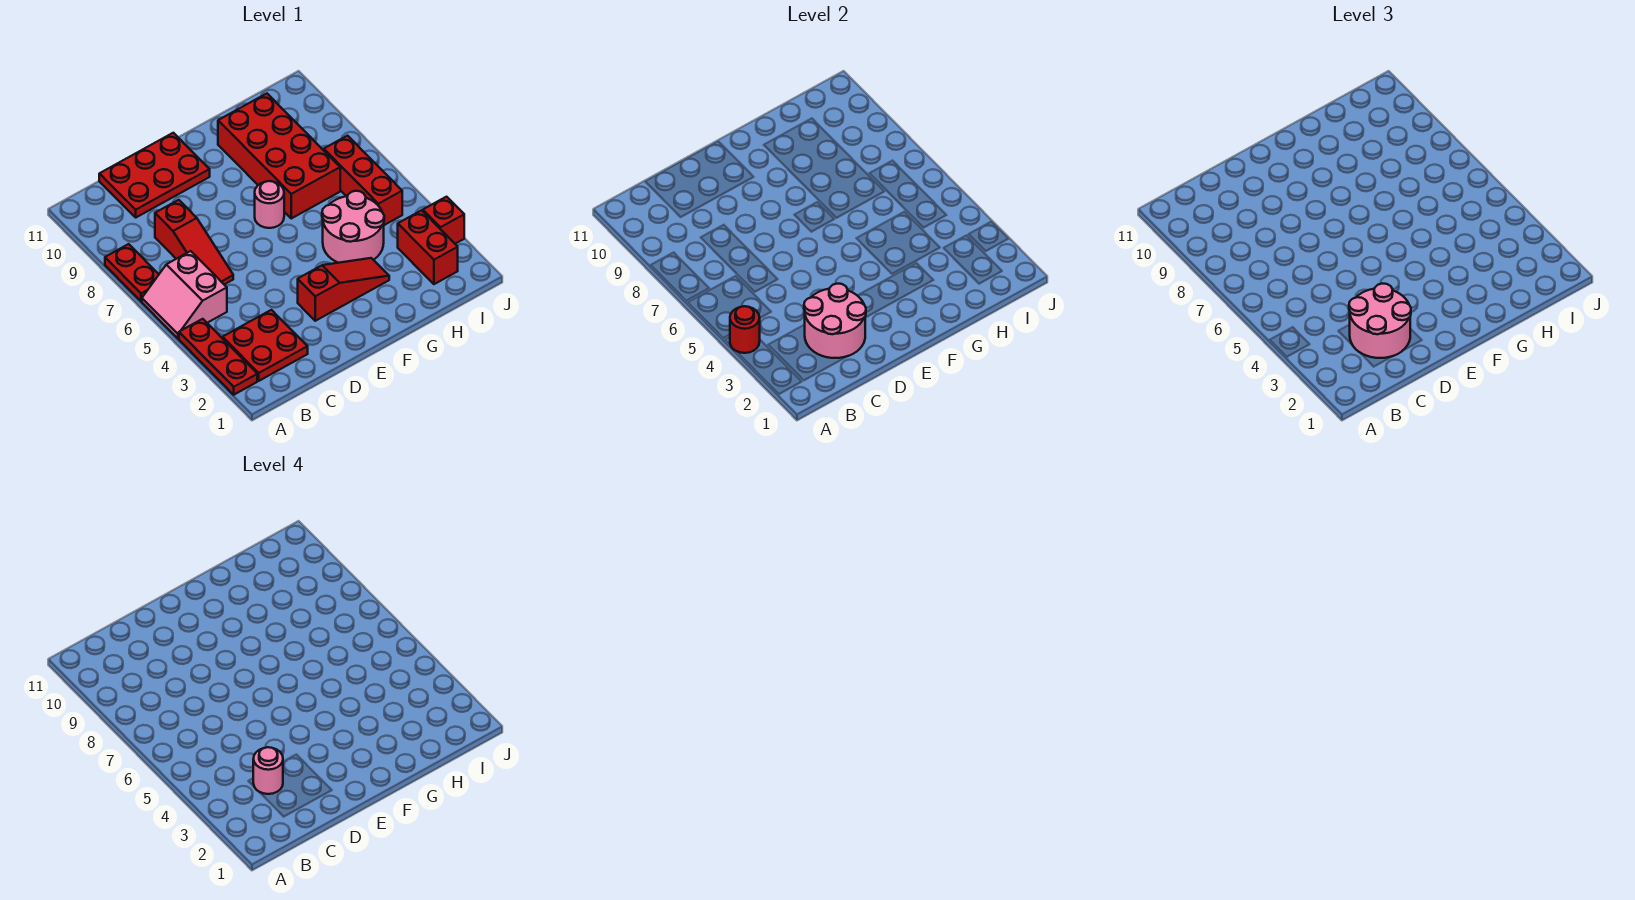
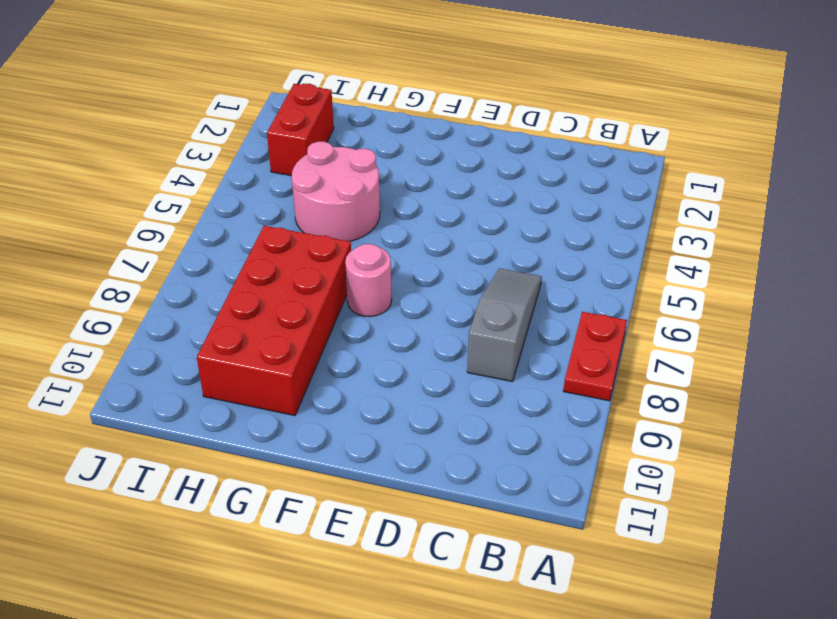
grey 1x3 slope [467,268,542,382] -> red 1x3 slope [155,200,233,284]
none -> red 1x3 plate [179,319,257,395]
none -> pink 2x2 slope [142,251,227,339]
none -> red 2x2 plate [223,310,308,381]

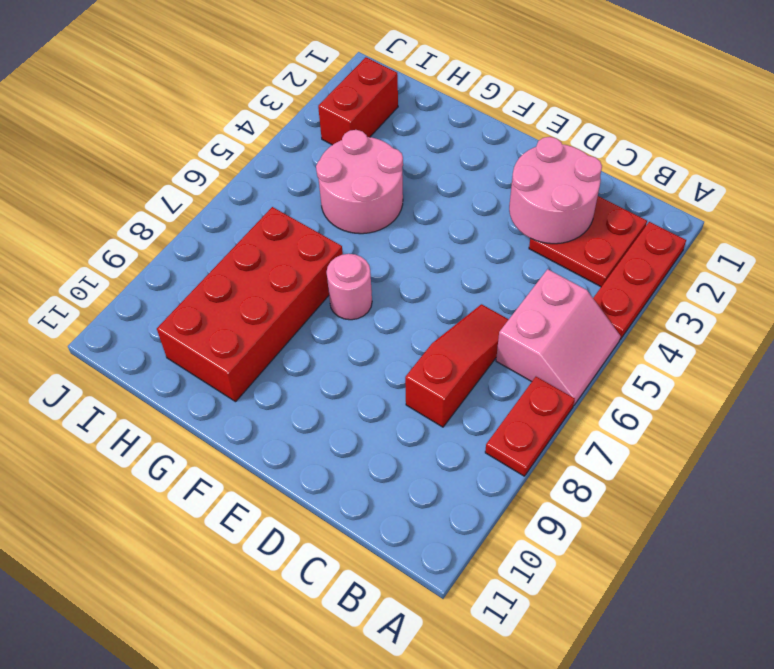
none -> red 2x3 plate [99,133,210,217]
none -> red 1x3 slope [298,258,389,321]
none -> red 1x3 brick [324,136,402,225]

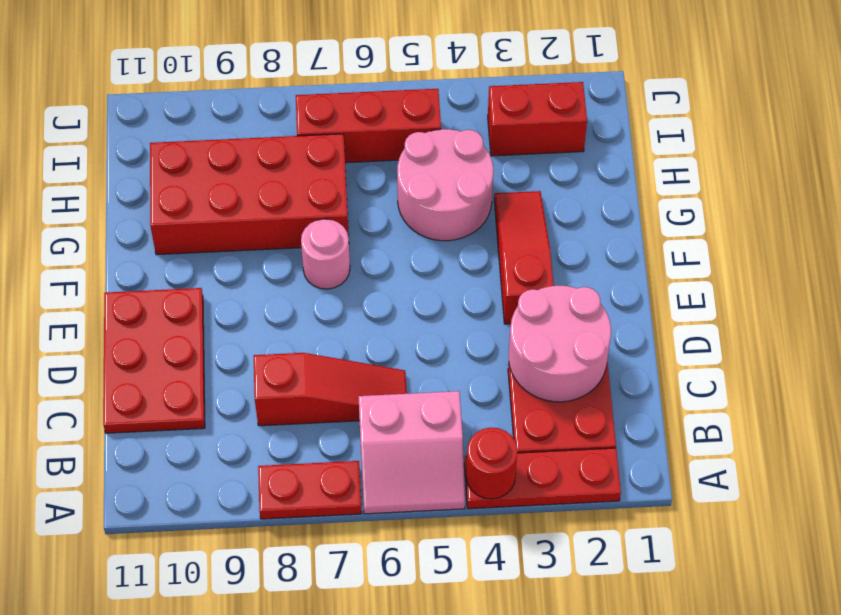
none -> red 1x1 brick [423,197,464,244]
none -> pink 2x2 round brick [1349,284,1411,358]
none -> pink 1x1 round brick [253,747,283,794]

